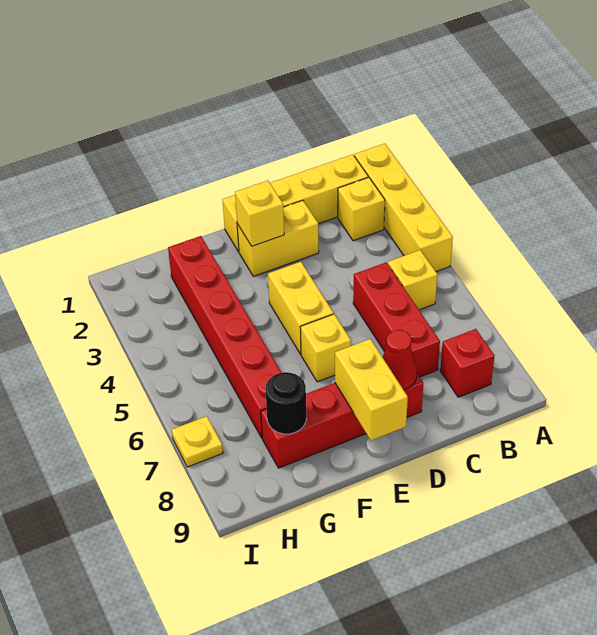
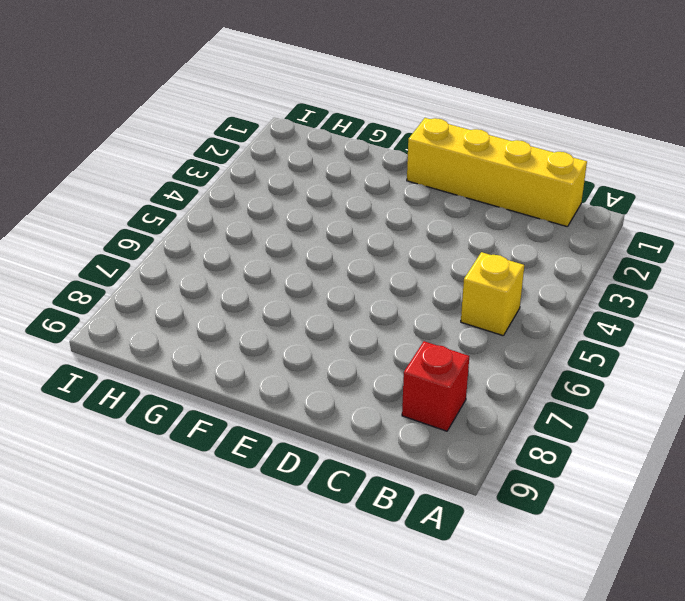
none -> yellow 1x4 brick [354,144,453,272]
none -> yellow 1x1 brick [338,177,385,241]
none -> red 1x3 brick [353,262,440,377]

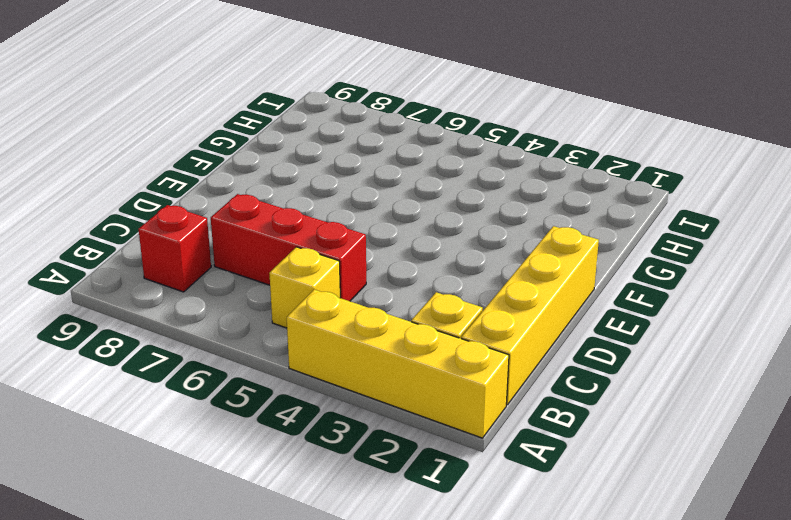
none -> yellow 1x2 brick [237,200,319,276]
none -> red 1x4 brick [261,374,423,468]
none -> yellow 1x2 brick [268,262,333,354]

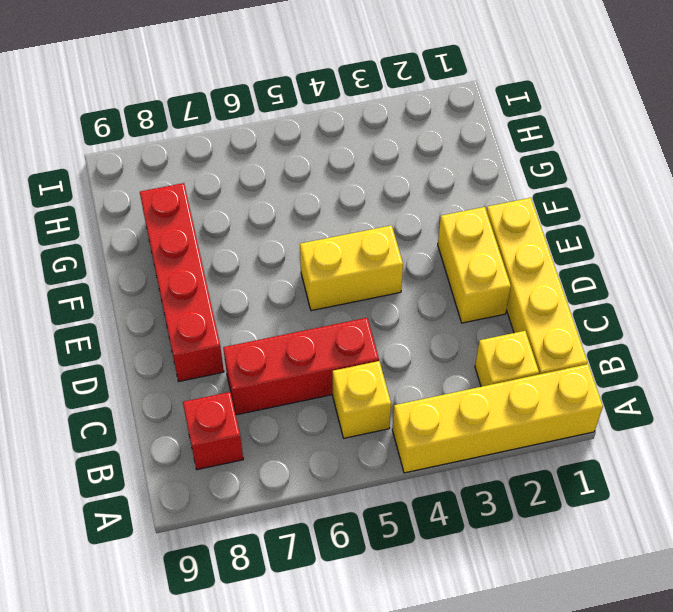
none -> yellow 1x1 brick [301,314,351,382]
none -> red 1x6 brick [168,236,282,438]
none -> yellow 1x1 plate [172,416,223,467]

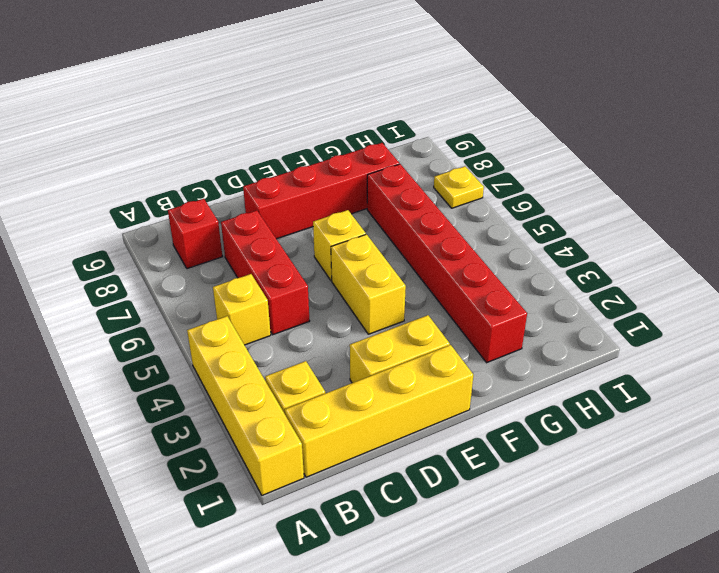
none -> red 1x1 cone [383,330,417,390]
none -> yellow 1x1 brick [235,181,284,246]
none -> yellow 1x2 brick [335,339,408,440]

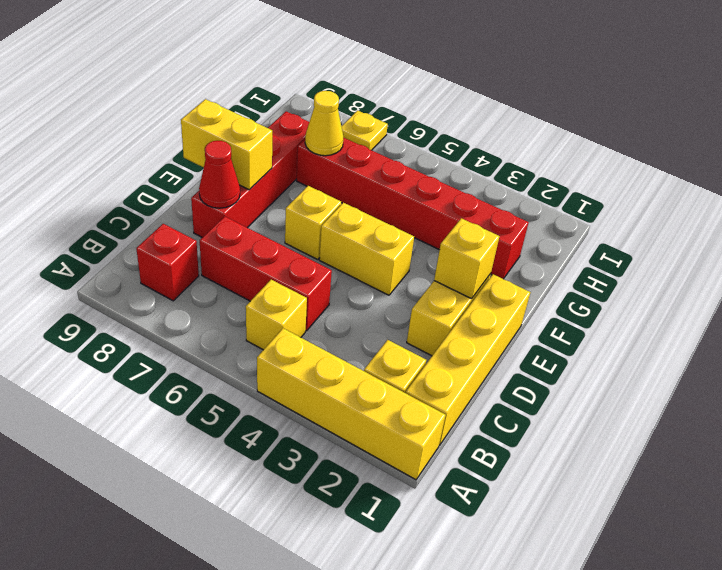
yellow 1x1 cone [305,91,343,156] -> none
none -> black 1x1 round brick [266,372,306,434]

